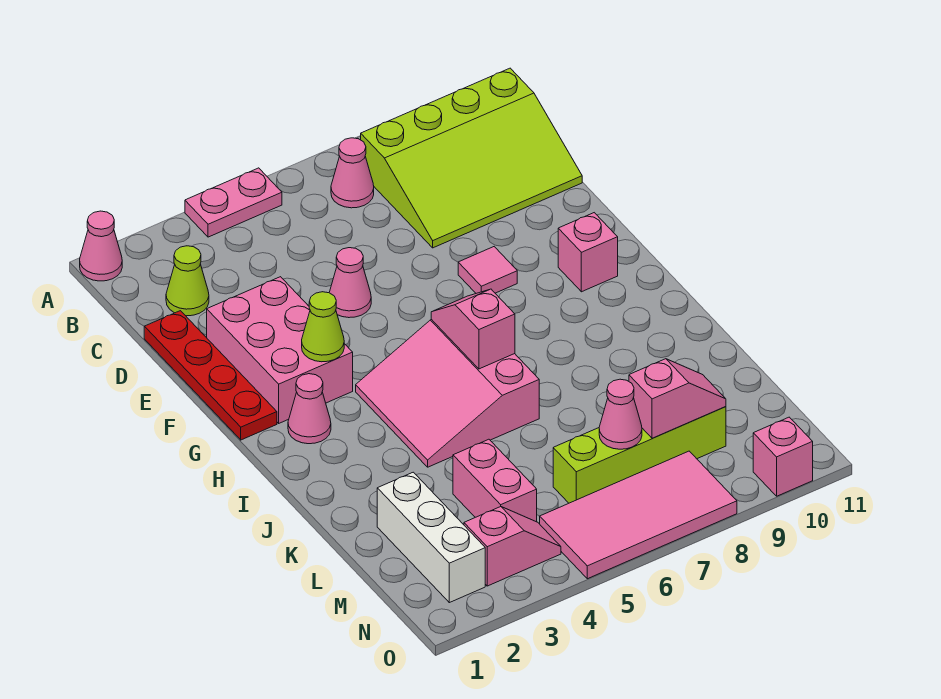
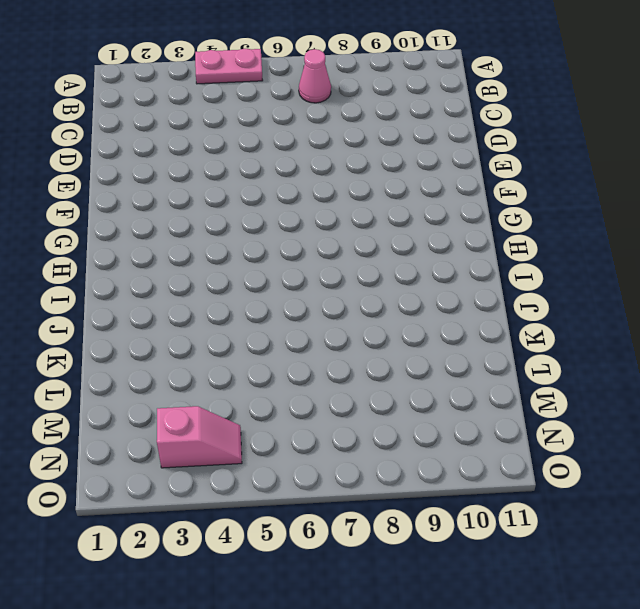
none -> pink 1x1 cone [80,211,122,281]
none -> lime 3x4 slope [361,68,582,248]
none -> lime 1x1 cone [166,246,209,316]

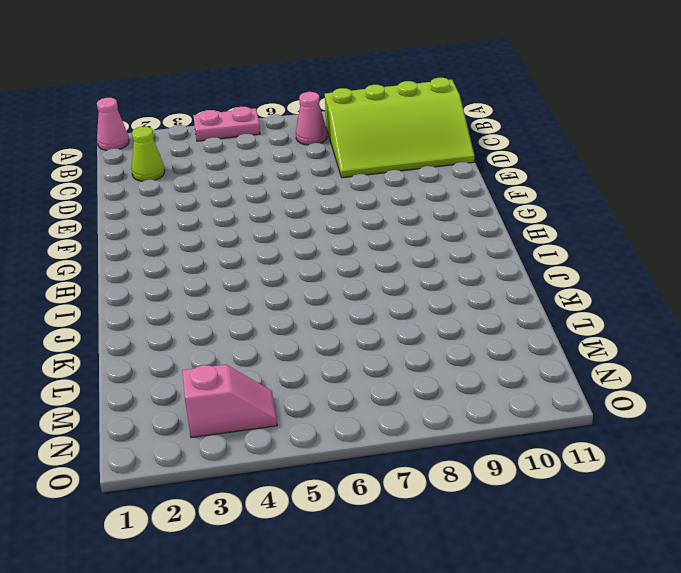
none -> red 1x4 plate [144,311,277,440]
none -> pink 2x3 brick [207,277,353,423]
none -> pink 1x1 cone [329,248,371,318]

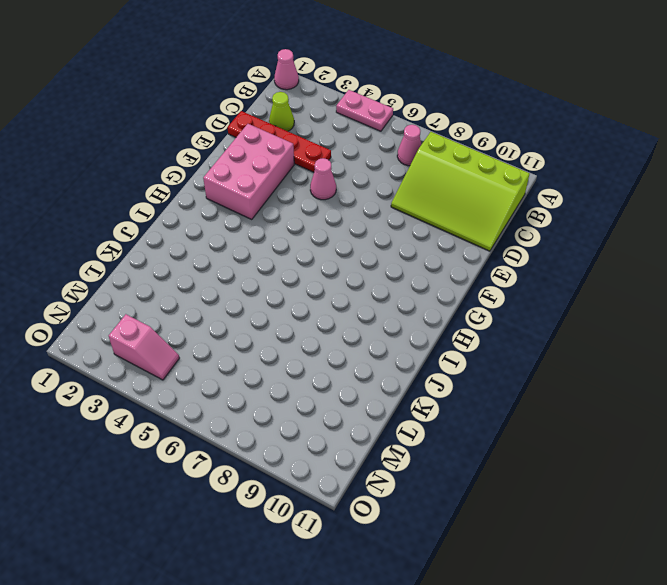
red 1x4 plate [227,111,331,172] -> red 1x4 plate turned to [144,311,277,440]
none -> pink 1x1 tile [458,247,517,293]
none -> pink 1x1 brick [558,213,618,292]
none -> pink 1x1 cone [288,374,331,444]

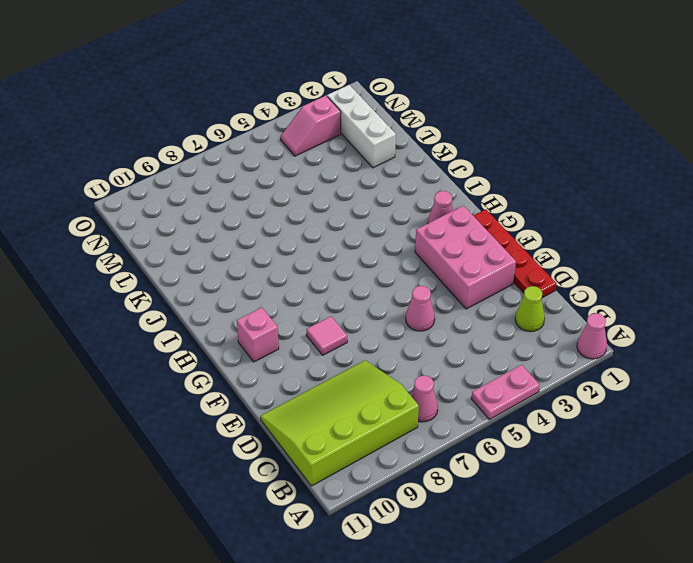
none -> pink 3x3 slope [356,319,539,467]
none -> pink 1x2 brick [453,439,537,522]
none -> lime 1x4 brick [553,407,726,503]

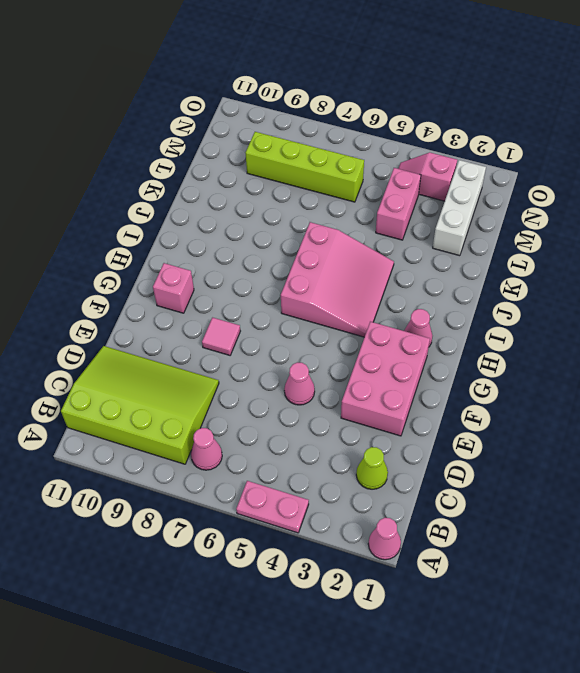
none -> red 1x4 plate [144,311,277,440]
none -> pink 2x4 tile [540,451,737,579]
none -> pink 1x1 brick [753,417,813,496]

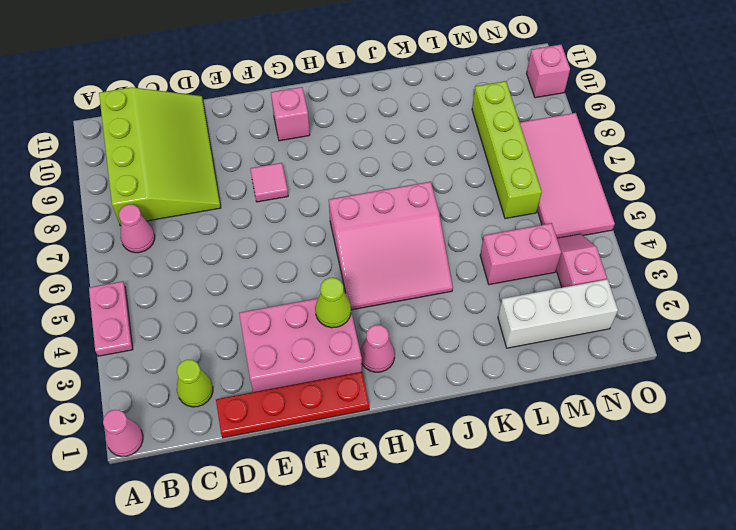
none -> pink 1x1 cone [329,248,371,318]
none -> pink 1x2 slope [431,289,515,369]
none -> pink 1x1 cone [599,379,642,449]

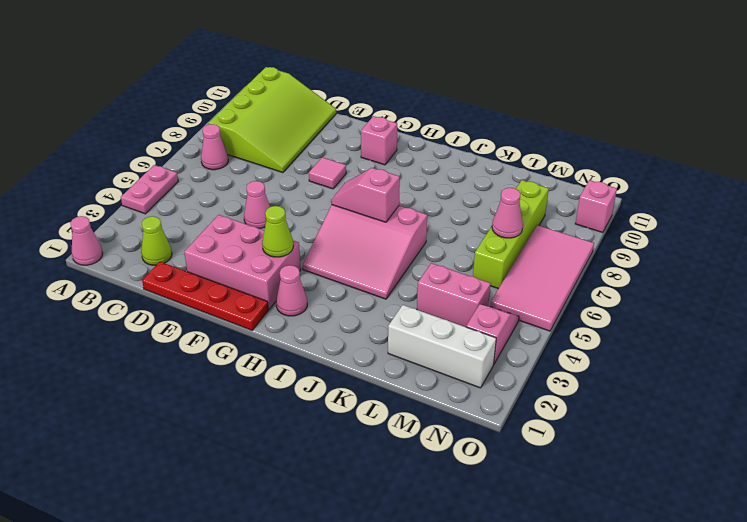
none -> pink 1x2 slope [629,359,726,438]

